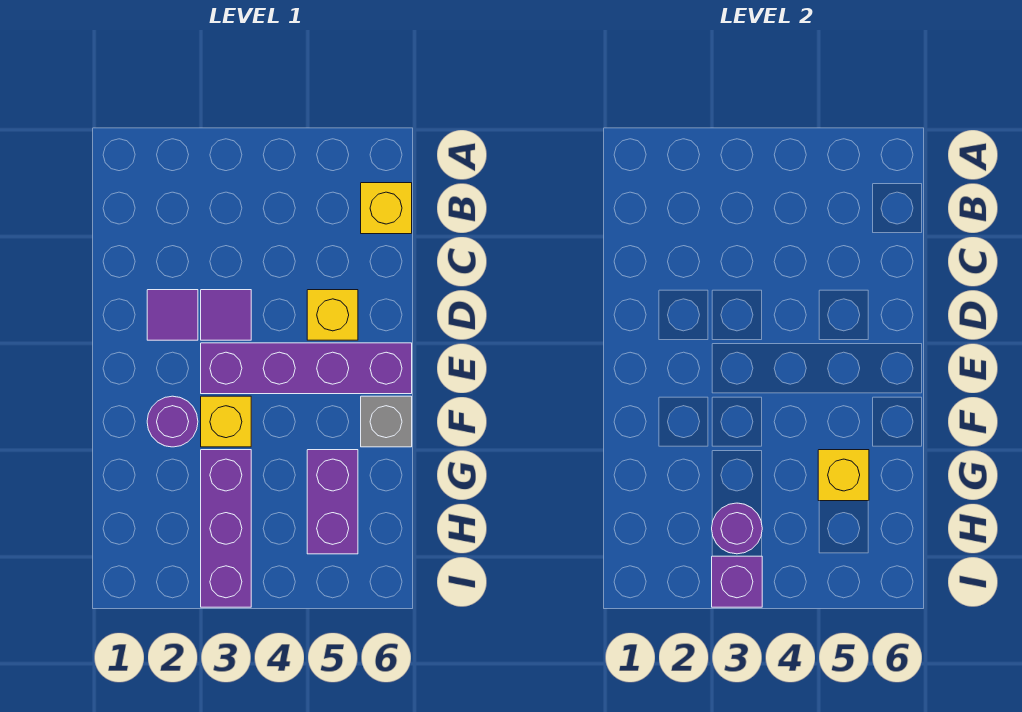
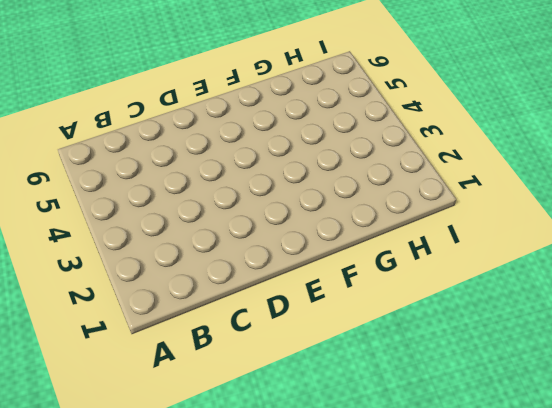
none -> yellow 1x1 brick [361,183,412,234]
none -> purple 1x1 tile [147,290,198,340]
none -> purple 1x1 tile [201,290,251,340]

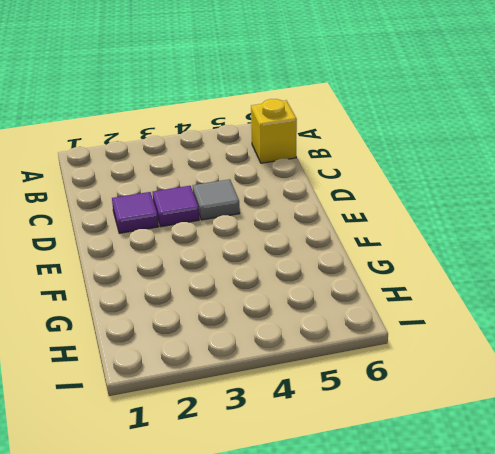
grey 1x1 tile [193,179,240,220] -> none
none -> yellow 1x1 brick [307,290,358,340]
none -> purple 1x4 brick [201,343,412,394]
none -> purple 1x1 round brick [147,396,198,447]

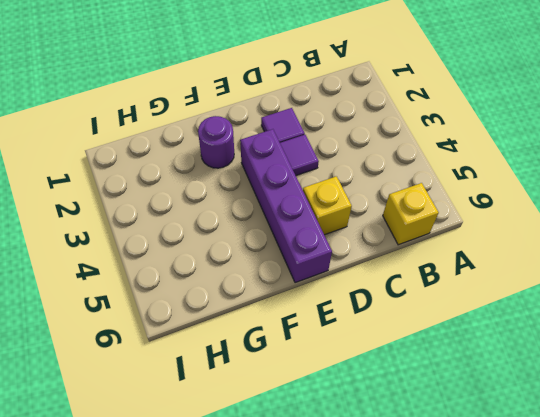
none -> yellow 1x1 brick [201,396,251,447]
none -> grey 1x1 brick [361,396,412,447]
none -> purple 1x3 brick [201,450,251,607]

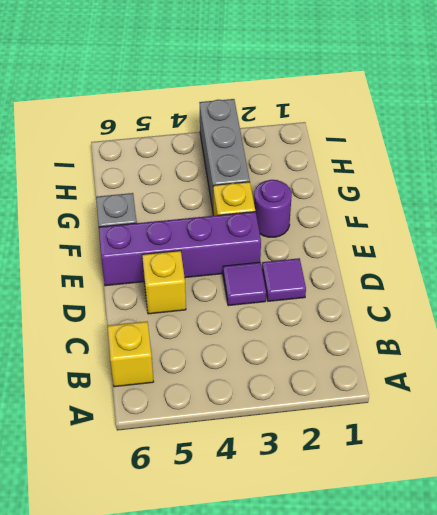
grey 1x3 brick [199,99,250,210] -> purple 1x3 brick [201,450,251,607]
none -> purple 1x2 brick [307,450,358,554]
none -> yellow 1x1 brick [818,450,869,501]
none -> purple 1x1 round brick [712,503,762,554]

